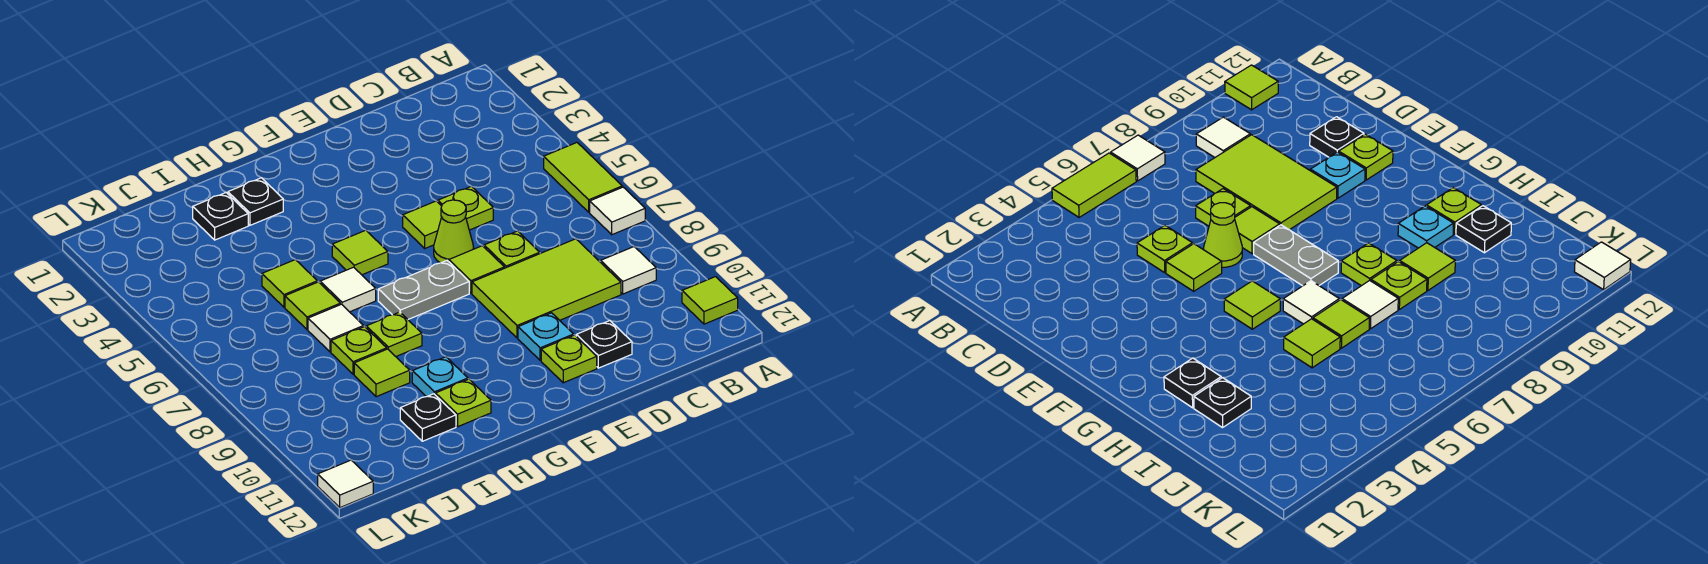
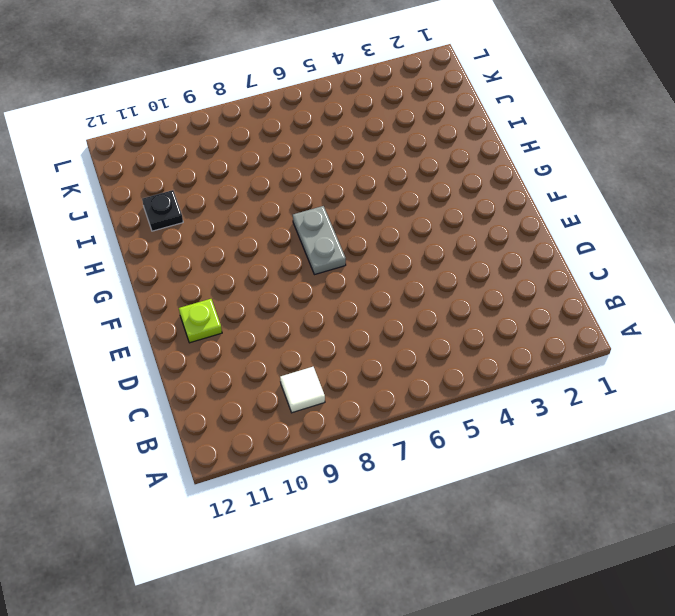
none -> lime 1x2 tile [544,143,622,212]
none -> white 1x1 tile [590,187,645,235]
none -> lime 1x1 tile [682,277,738,324]

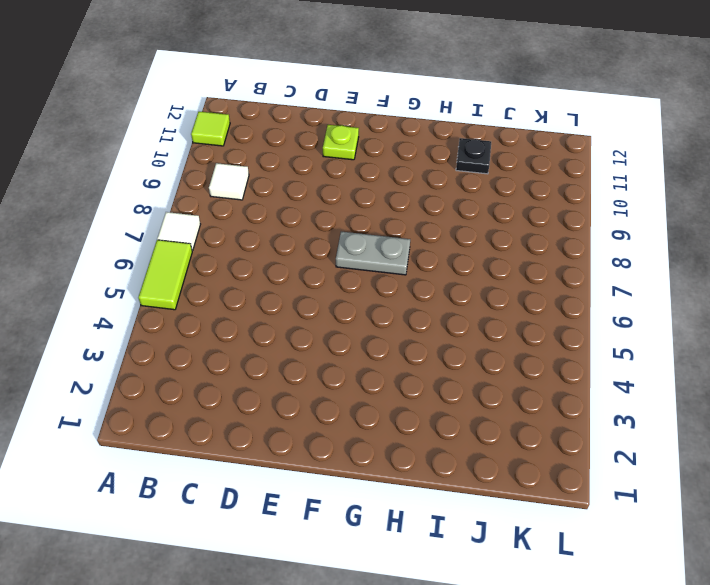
none -> lime 2x3 tile [472,239,621,338]
none -> lime 1x1 plate [438,186,493,230]
none -> lime 1x1 plate [484,231,540,268]

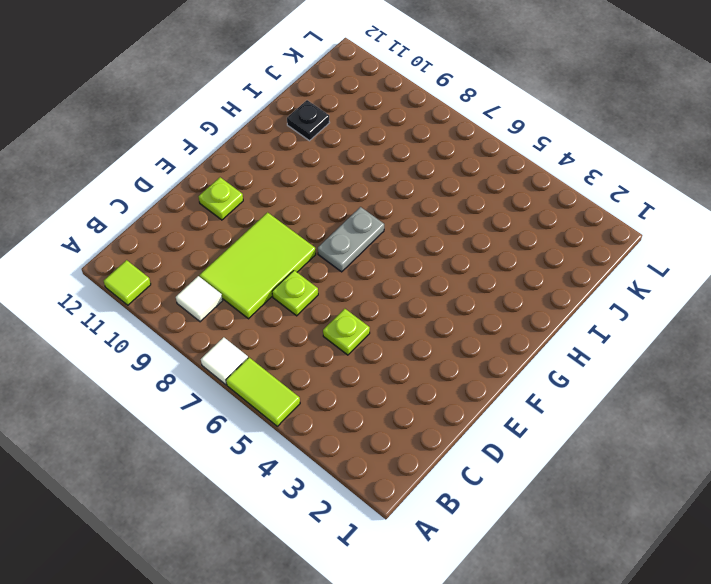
none -> black 1x1 plate [576,320,632,368]
none -> lime 1x1 tile [403,201,442,248]
none -> lime 1x1 cone [434,200,474,263]

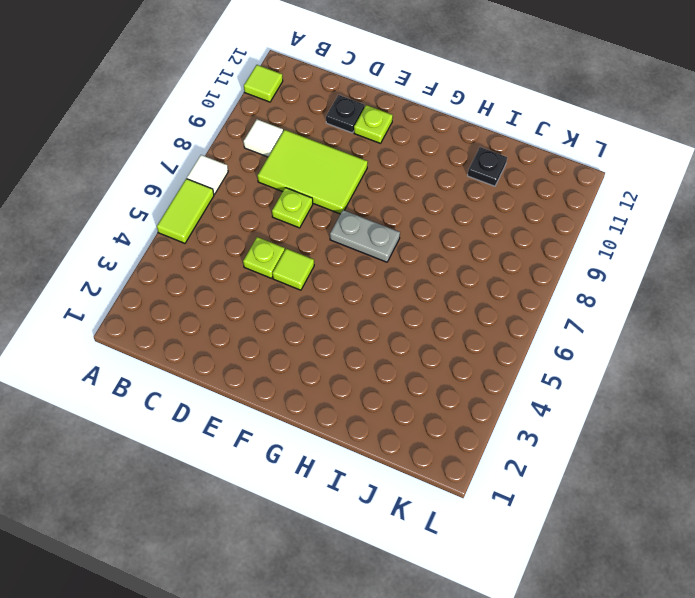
none -> lime 1x1 cone [434,200,474,263]
none -> lime 1x1 tile [449,246,504,293]
none -> cyan 1x1 plate [518,313,574,360]

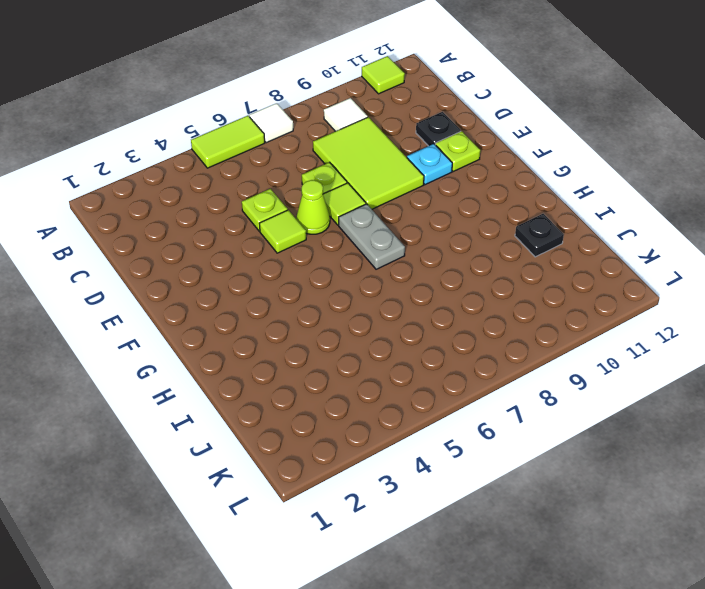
none -> lime 1x1 tile [332,230,388,275]
none -> black 1x1 plate [228,178,283,225]
none -> white 1x1 tile [320,267,376,312]

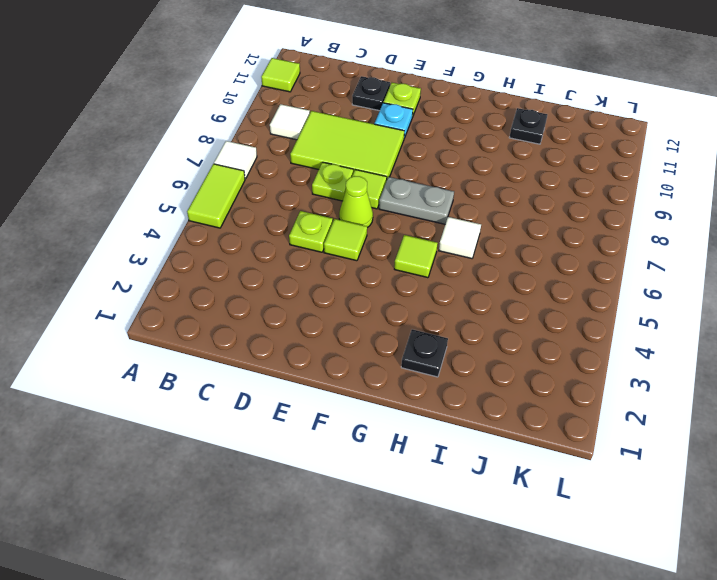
none -> lime 1x1 plate [366,312,422,356]
none -> cyan 1x1 plate [412,357,468,397]
none -> lime 1x1 plate [436,379,491,427]

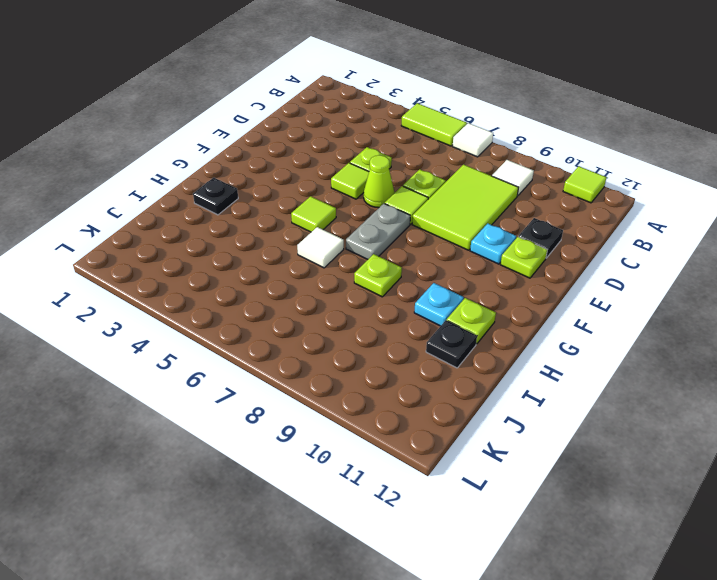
none -> black 1x1 plate [193,193,248,240]
none -> lime 1x1 tile [262,260,317,307]
none -> lime 1x1 tile [285,282,340,329]

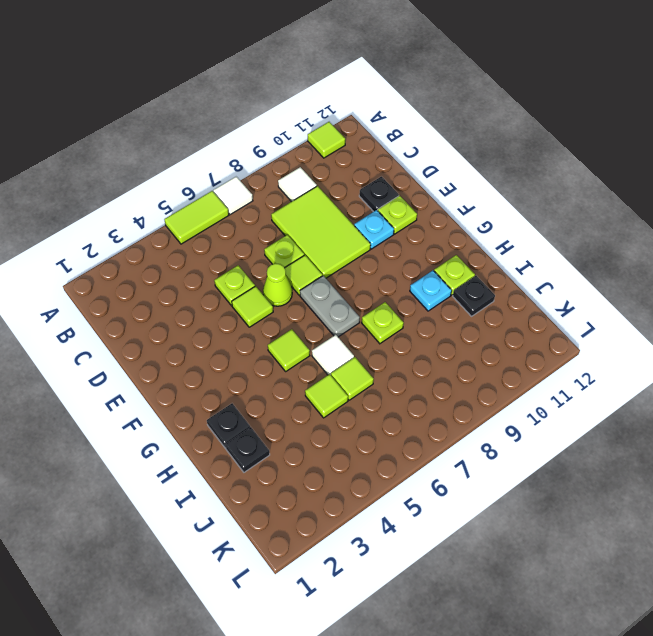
none -> white 1x1 tile [308,304,364,352]
none -> lime 1x1 plate [331,327,387,374]
none -> lime 1x1 tile [354,349,410,397]

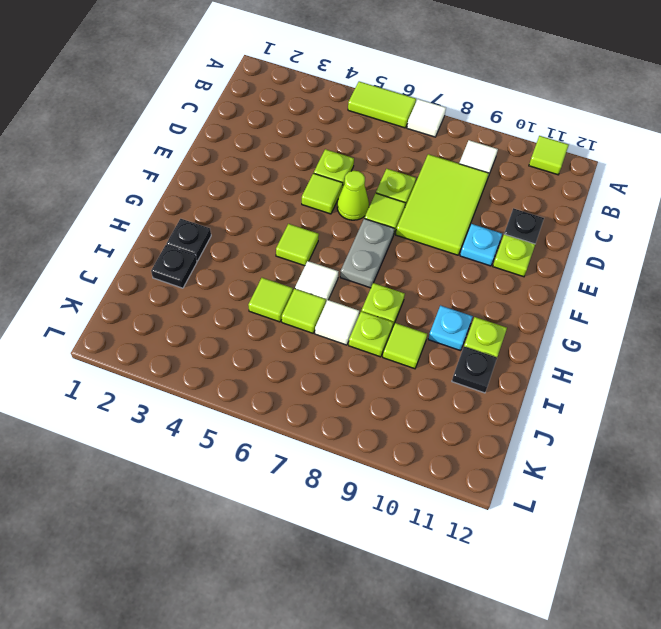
none -> white 1x1 tile [318,460,373,508]

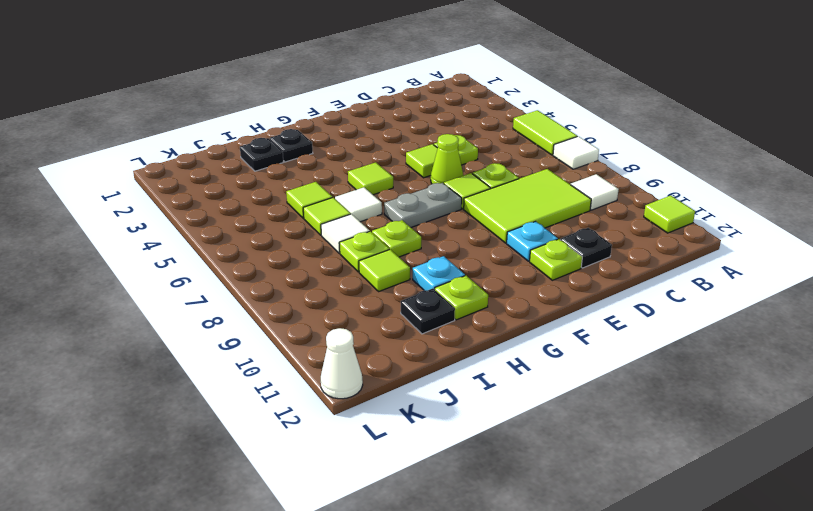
white 1x1 cone [321,328,363,399] -> white 1x1 tile [318,460,373,508]

